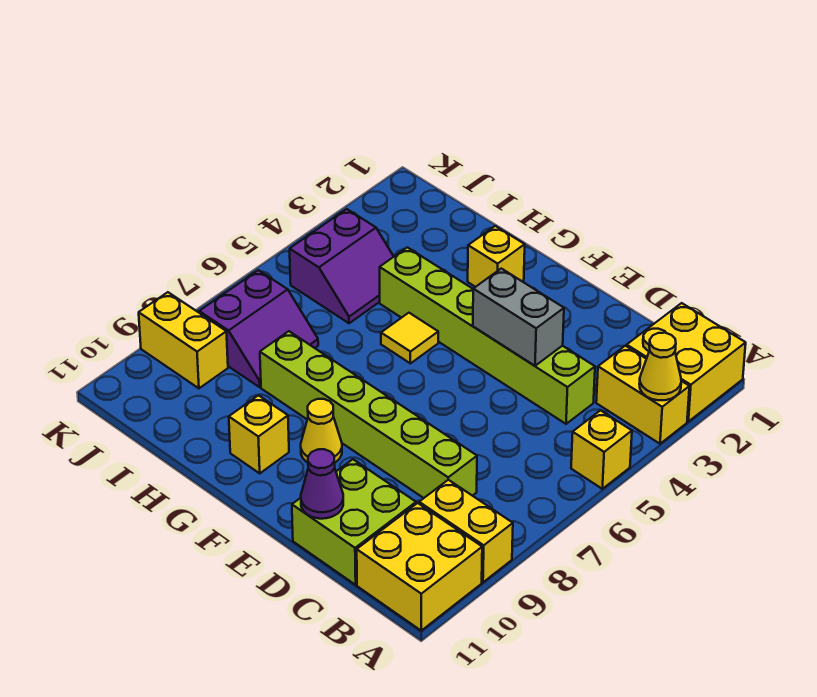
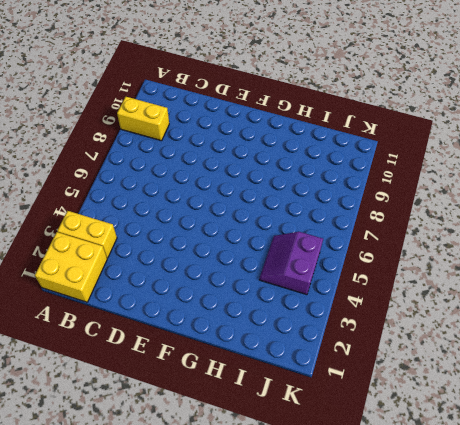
none -> yellow 1x1 brick [571,411,632,489]
none -> yellow 2x2 brick [357,503,482,631]
none -> lime 1x6 brick [380,247,595,424]

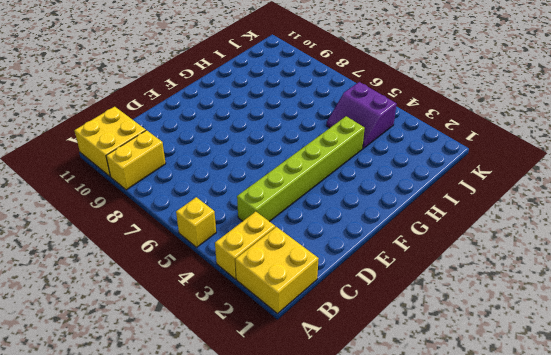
none -> lime 1x6 brick [260,331,477,498]
none -> lime 2x2 brick [292,459,416,585]
none -> yellow 1x1 cone [301,399,342,463]

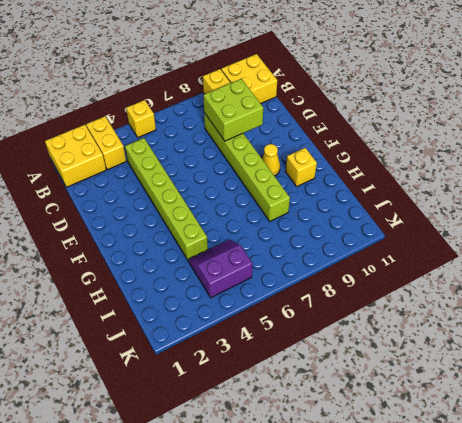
lime 2x2 brick [203,79,263,141] -> lime 2x2 brick moved to [292,459,416,585]
none -> yellow 1x1 brick [468,226,525,287]
none -> yellow 1x1 tile [381,313,438,363]
none -> purple 2x2 slope [199,270,318,387]

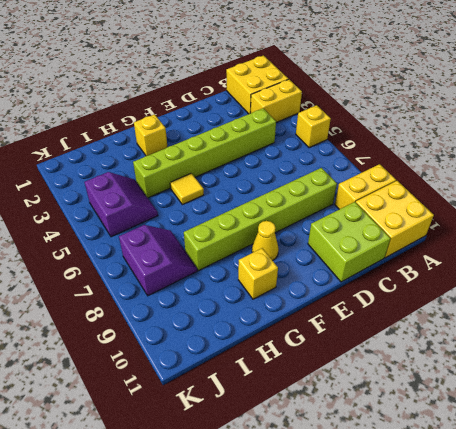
none -> yellow 1x2 brick [139,292,228,388]
none -> yellow 1x1 cone [639,333,681,400]
none -> grey 1x2 brick [473,269,564,366]

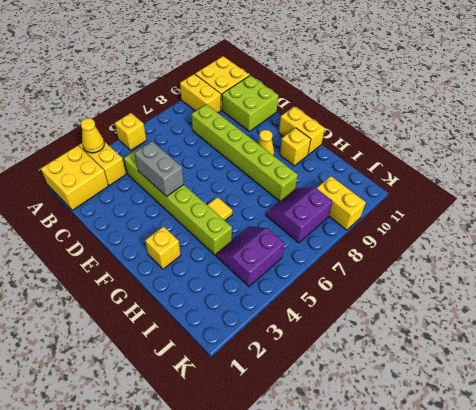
yellow 1x2 brick [279,106,325,155] -> none
none -> purple 1x1 cone [301,449,343,519]

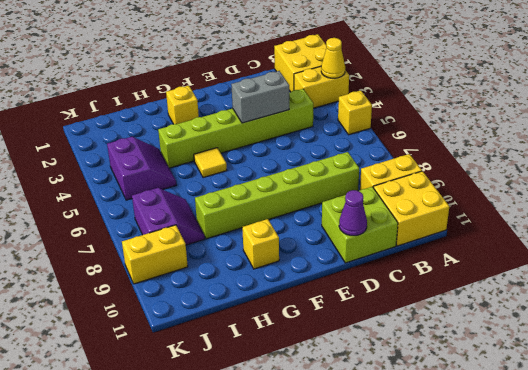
none -> yellow 1x1 cone [301,399,342,463]

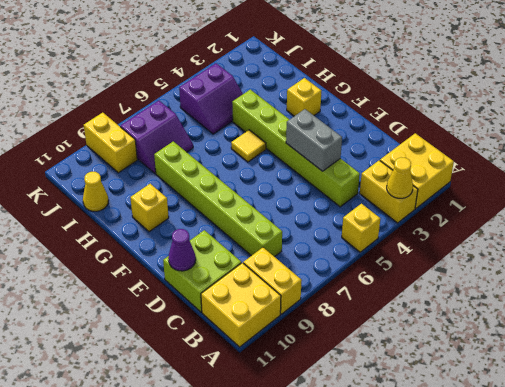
yellow 1x1 cone [83,172,109,211] -> yellow 1x1 cone moved to [301,399,342,463]

